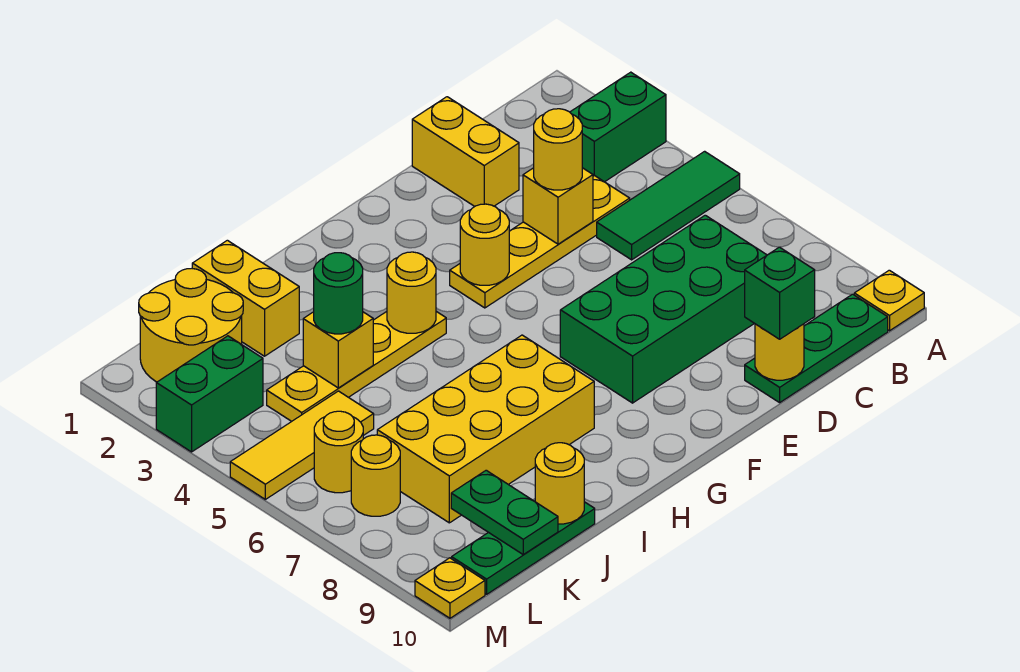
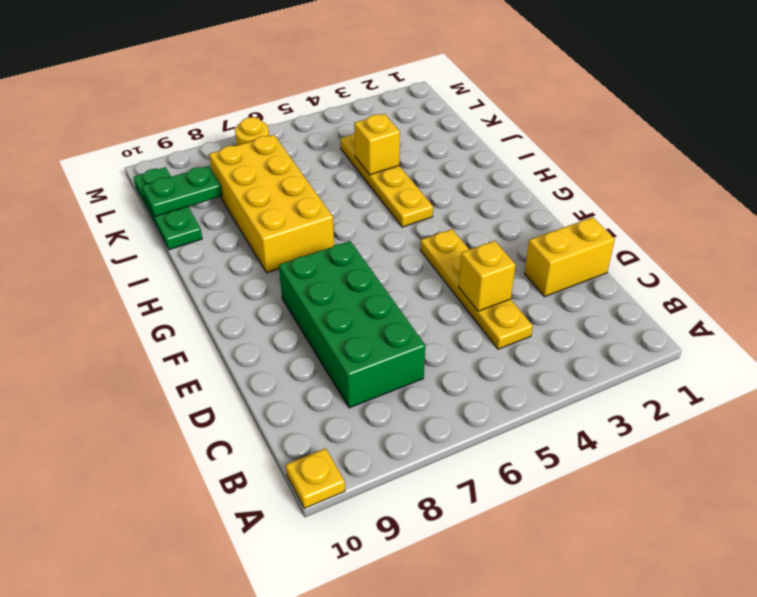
none -> green 1x2 brick [570,72,666,182]
none -> green 1x3 tile [597,151,740,260]
none -> green 1x3 plate [745,294,888,403]

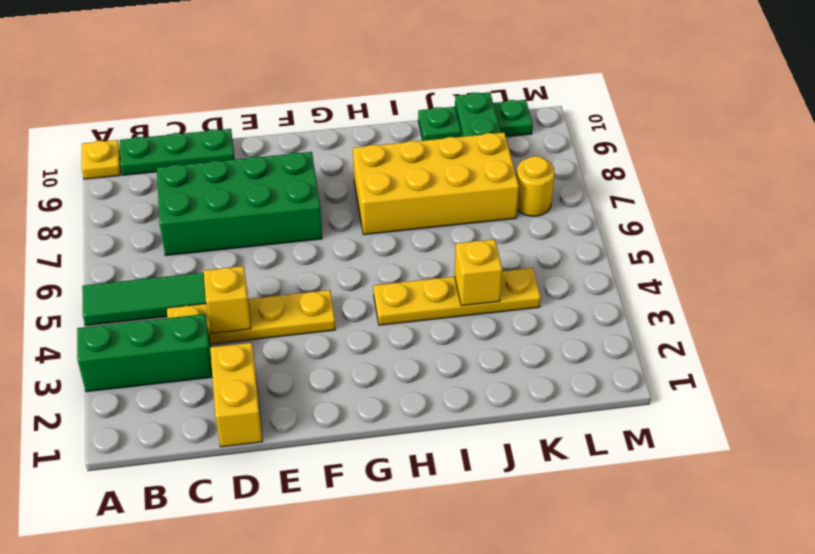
green 1x3 brick [77,314,212,392] -> green 1x2 brick [570,72,666,182]
none -> yellow 1x2 brick [192,240,299,356]
none -> yellow 2x2 round brick [139,269,243,382]
none -> yellow 1x3 tile [230,391,374,499]

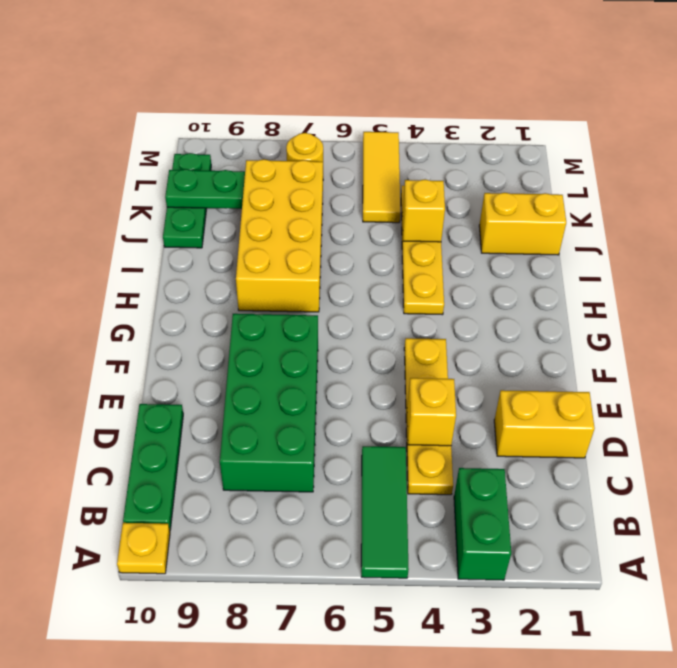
none -> yellow 2x2 round brick [139,269,243,382]
none -> green 1x2 brick [156,336,263,452]
none -> yellow 1x1 round brick [314,411,363,493]

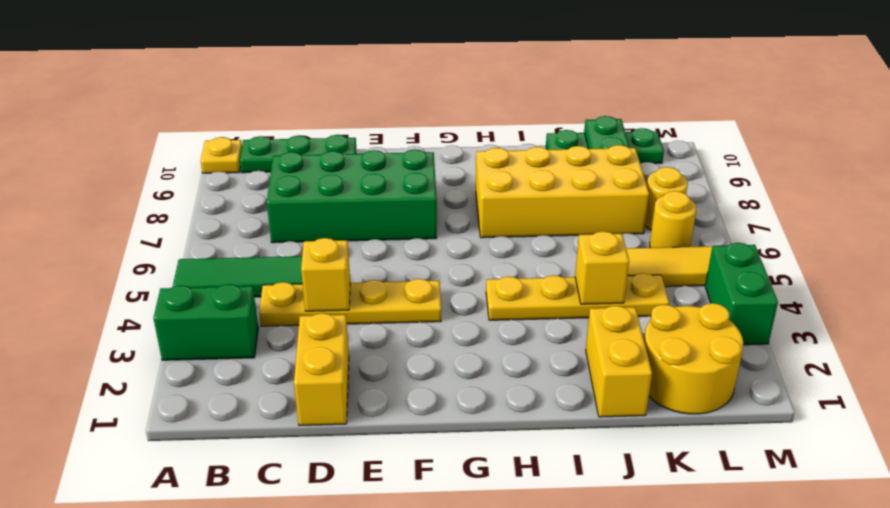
green 1x2 brick [705,243,778,345] -> green 1x2 brick turned to [156,336,263,452]
none -> yellow 1x1 plate [415,558,485,618]
none -> yellow 1x1 round brick [755,324,804,380]
none -> yellow 1x1 round brick [460,204,509,285]

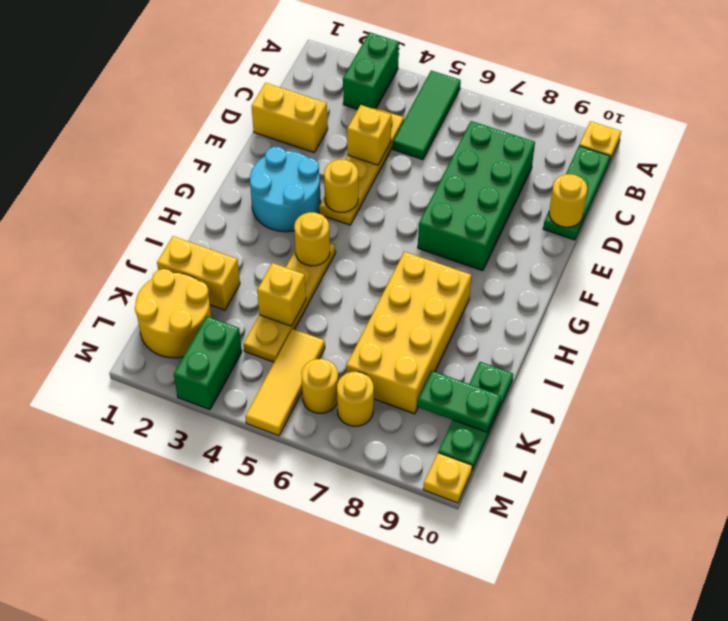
cyan 2x2 round brick [250,147,321,232] -> none
none -> yellow 1x1 round brick [535,443,584,524]
none -> yellow 1x1 round brick [534,109,582,190]
none -> green 1x1 brick [745,247,815,339]

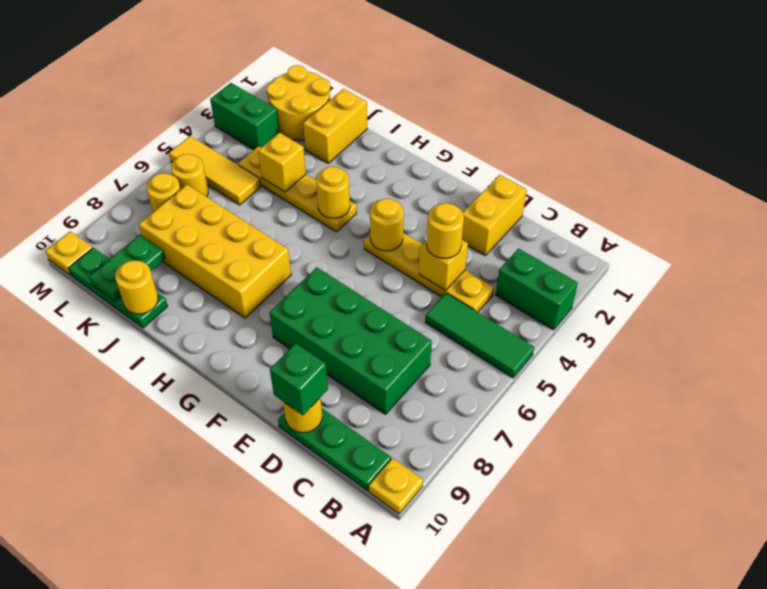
none -> green 1x1 round brick [314,253,363,334]

